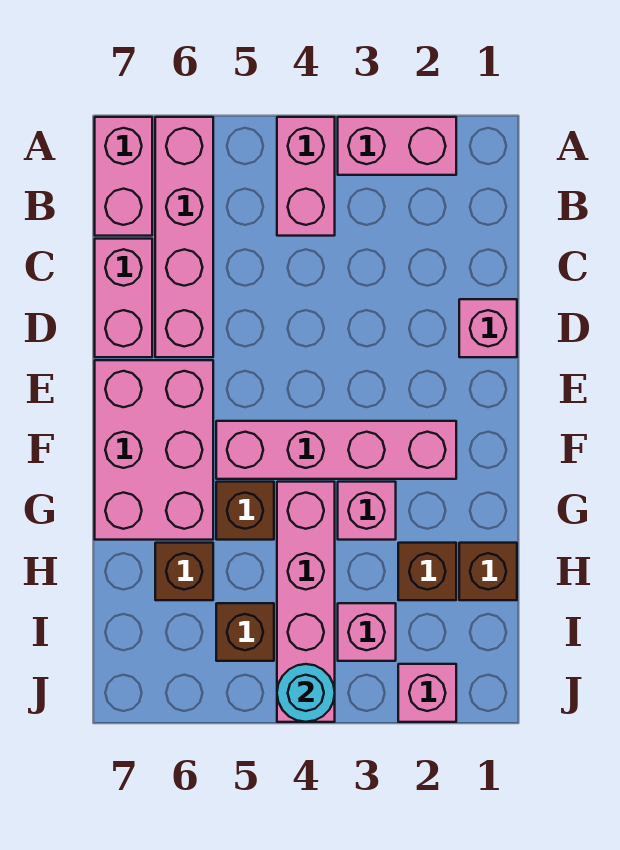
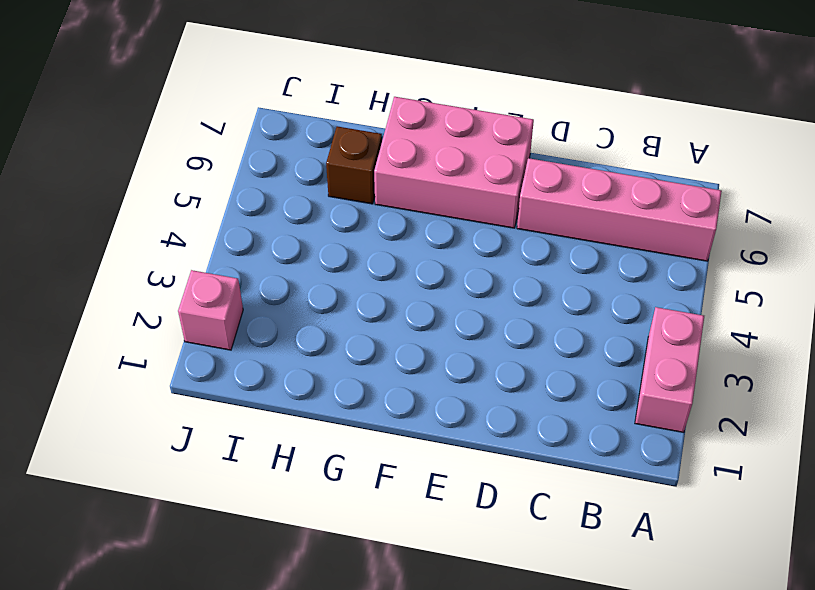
none -> pink 1x2 brick [277,117,335,236]
none -> pink 1x2 brick [95,117,152,236]
none -> pink 1x2 brick [95,239,152,357]

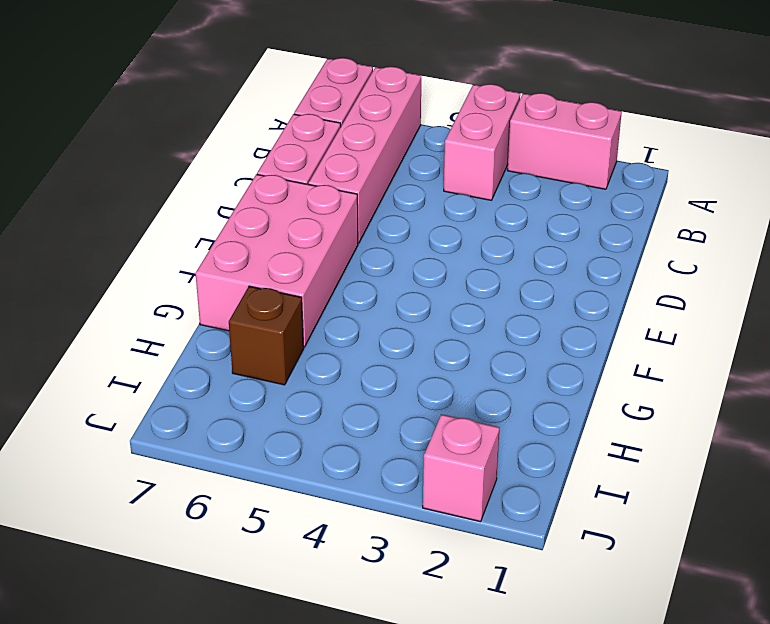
none -> pink 1x1 brick [459,299,517,357]
none -> pink 1x4 brick [216,421,456,479]
none -> pink 1x1 brick [338,482,396,540]

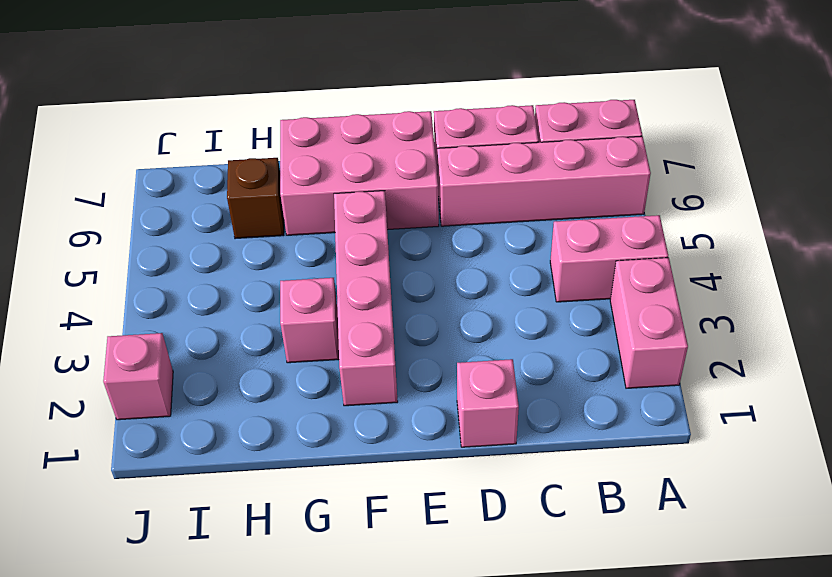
none -> pink 1x4 brick [277,482,335,722]
none -> brown 1x1 brick [216,482,274,540]
none -> brown 1x1 brick [459,543,517,600]

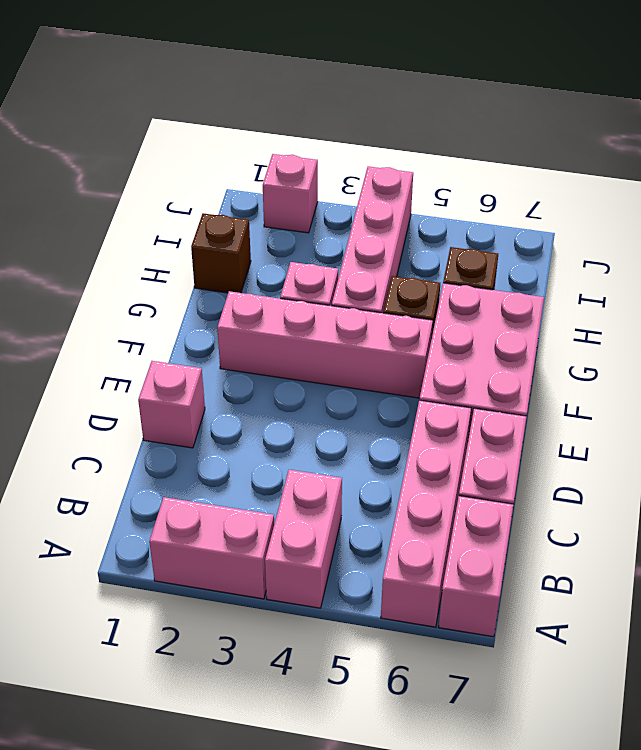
none -> brown 1x1 brick [398,543,456,600]
none -> pink 1x1 brick [338,603,396,661]
none -> brown 1x1 brick [216,603,274,661]

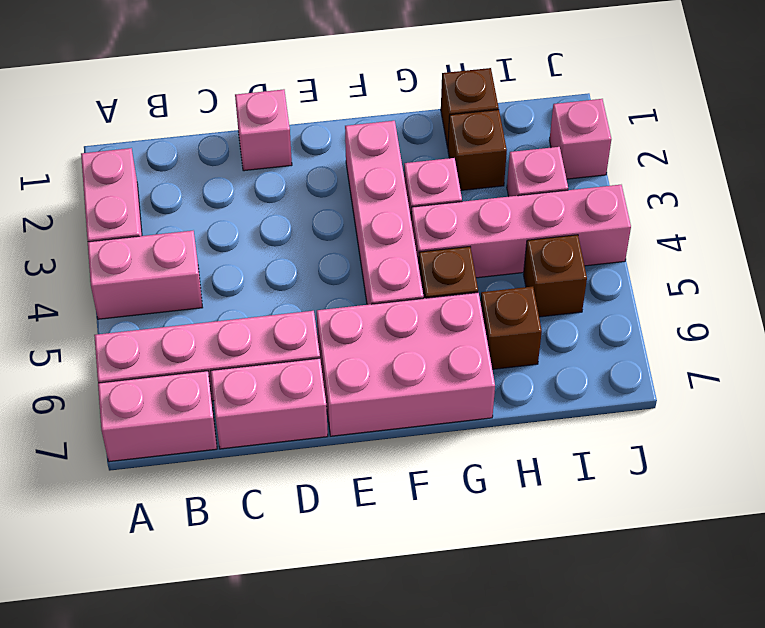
none -> cyan 1x1 round brick [277,664,335,722]

